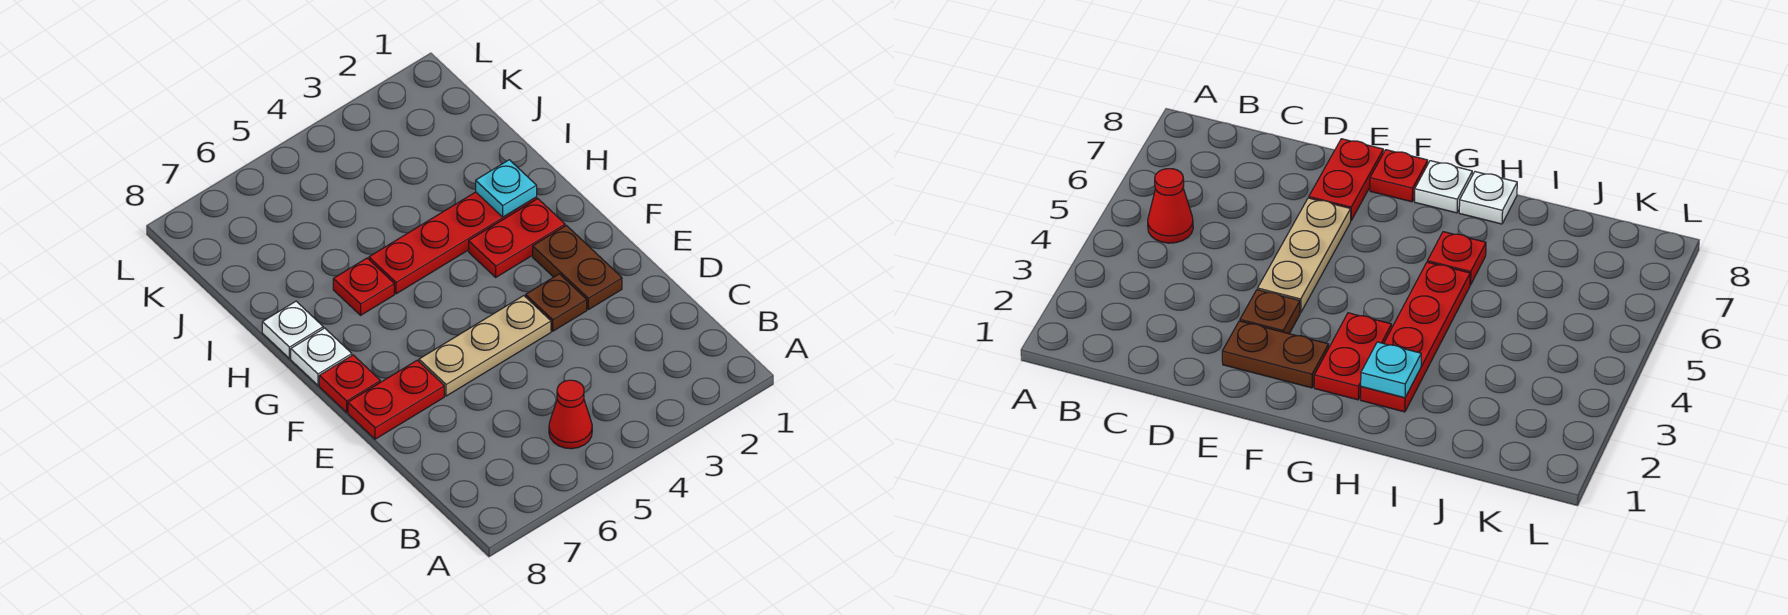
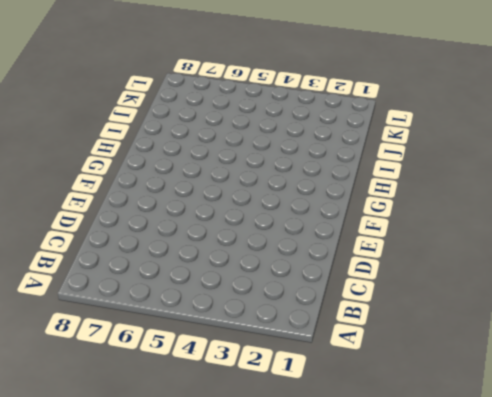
none -> red 1x1 cone [549,380,592,449]
none -> brown 1x2 plate [533,225,622,310]
none -> brown 1x1 plate [526,274,587,331]

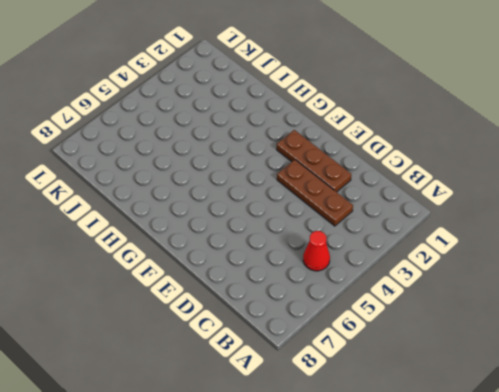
brown 1x3 plate [277,160,353,226] -> brown 1x1 plate [526,274,587,331]
brown 1x3 plate [277,130,352,192] -> brown 1x2 plate [533,225,622,310]
none -> tan 1x3 plate [419,296,551,396]
none -> red 1x2 plate [348,360,444,439]
none -> red 1x1 plate [319,355,380,412]

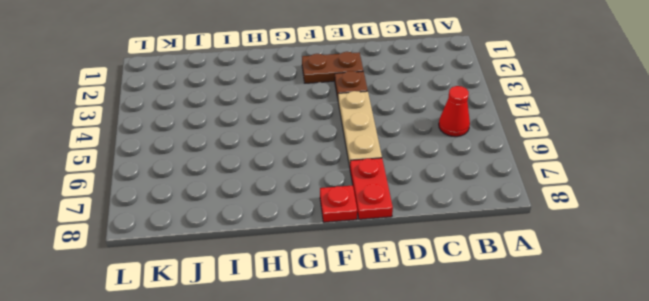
none -> red 1x2 plate [469,199,565,277]
none -> white 1x1 plate [291,328,352,385]
none -> red 1x4 plate [369,192,537,294]

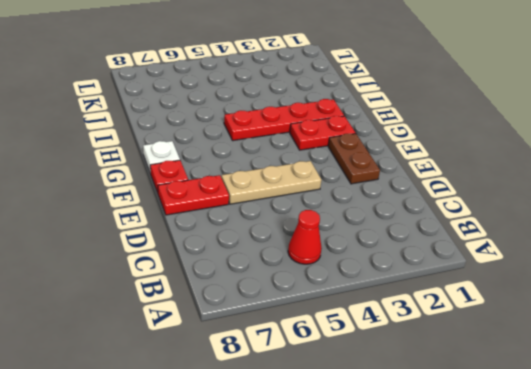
none -> brown 1x1 plate [526,274,587,331]
none -> red 1x1 plate [333,258,394,315]
none -> white 1x1 plate [262,301,323,359]

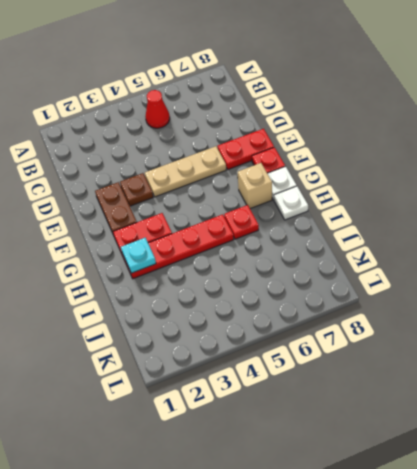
tan 1x1 brick [238,163,272,209] -> none

